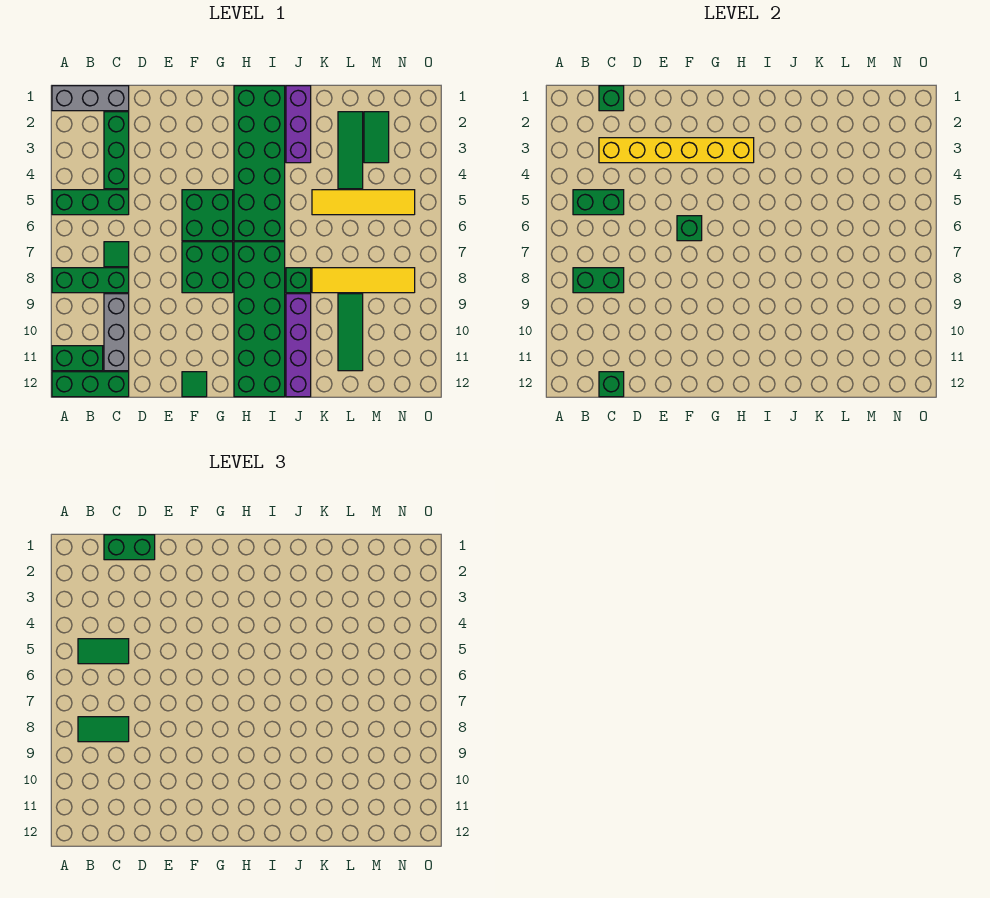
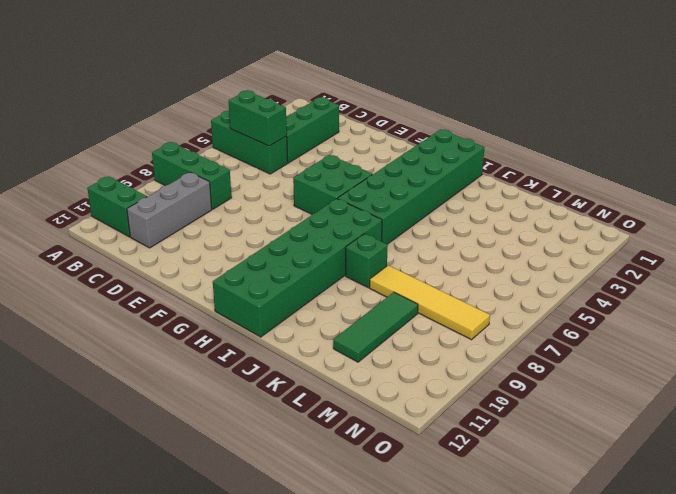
none -> grey 1x3 brick [52,86,129,111]
none -> green 1x3 brick [52,372,129,397]
none -> green 1x1 tile [104,242,129,267]
none -> green 2x2 brick [182,242,233,293]

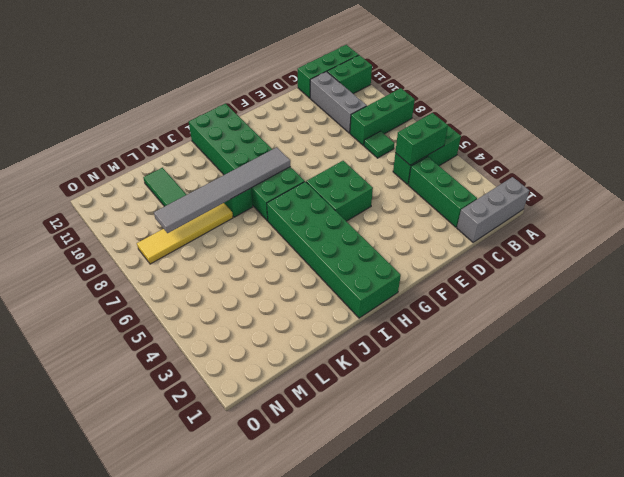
grey 1x6 tile [154,147,290,233] -> none
none -> green 2x2 brick [182,242,233,293]
none -> green 1x1 tile [182,372,207,397]
none -> purple 1x3 brick [286,86,311,163]
none -> purple 1x4 brick [286,294,311,397]

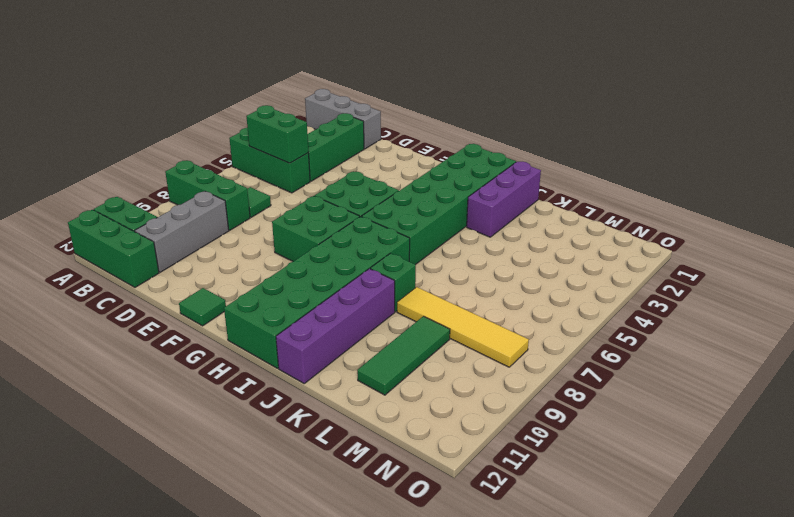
none -> yellow 1x4 tile [312,190,415,215]
none -> green 1x3 tile [338,112,363,189]
none -> green 1x2 tile [364,112,389,163]
none -> green 1x2 brick [573,268,624,293]

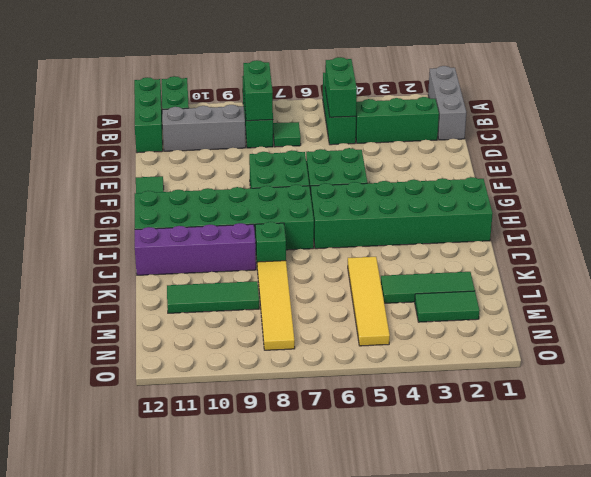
none -> purple 1x3 brick [286,86,311,163]
none -> green 1x1 brick [599,86,624,111]
none -> yellow 1x6 brick [599,138,754,163]
none -> green 1x1 brick [599,372,624,397]

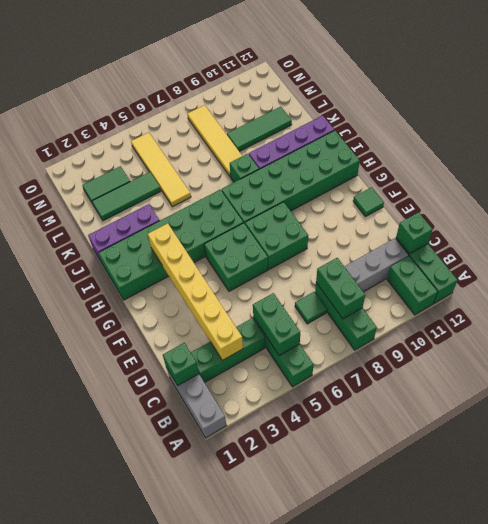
none -> green 1x1 brick [677,216,702,241]
none -> green 1x2 tile [78,639,129,664]
none -> green 1x2 tile [78,717,129,742]
none -> green 1x2 brick [104,535,155,560]

